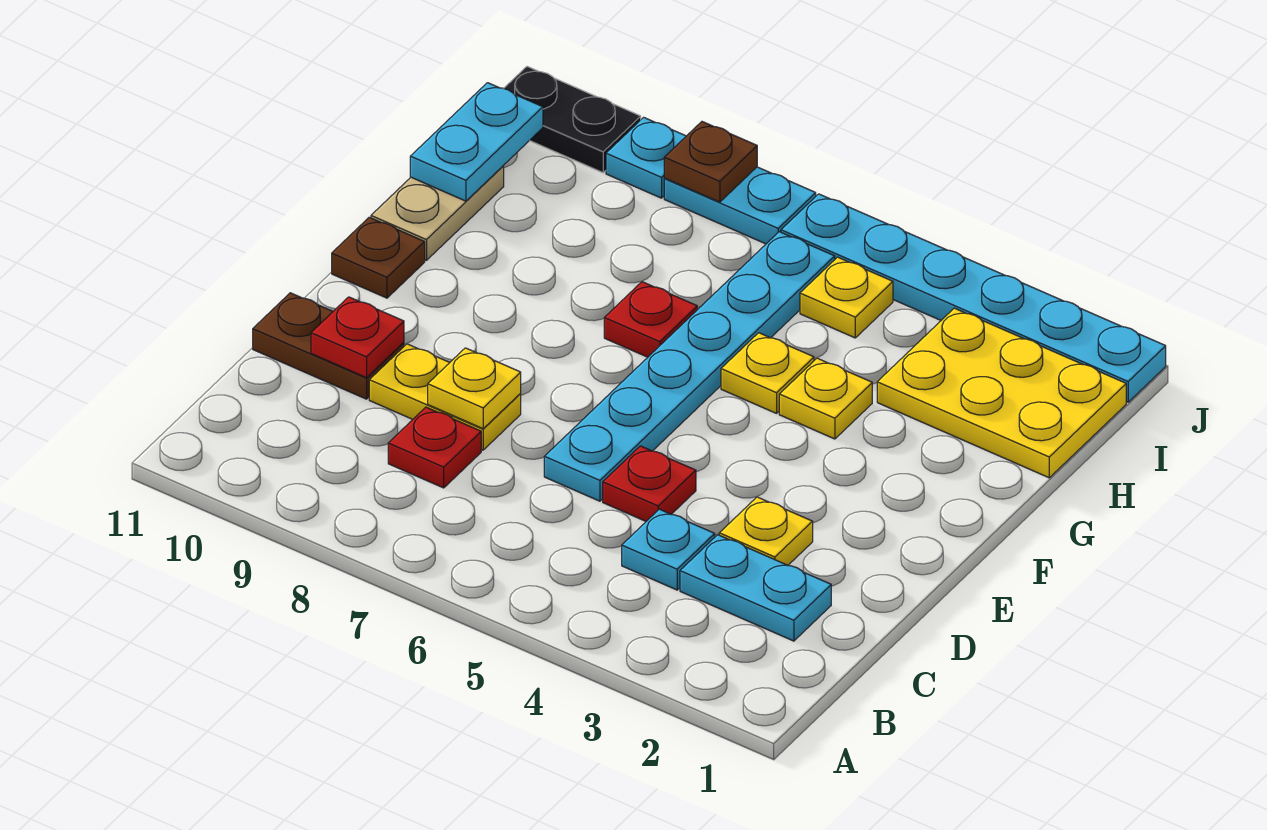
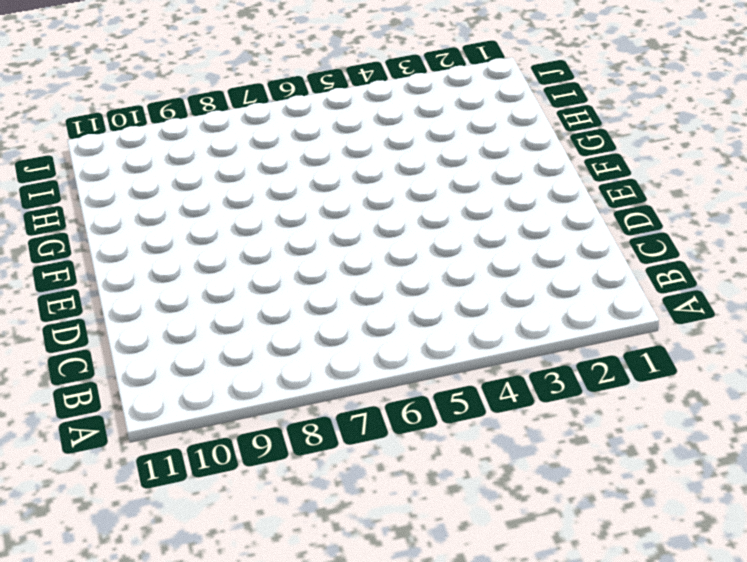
none -> cyan 1x2 plate [680,535,831,641]
none -> cyan 1x1 plate [622,509,715,590]
none -> red 1x1 plate [388,407,481,488]

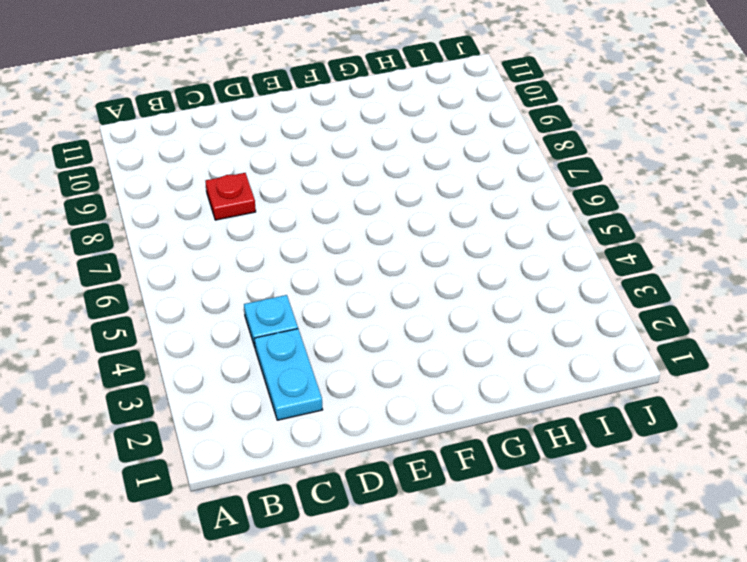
none -> yellow 1x1 plate [719,497,813,565]
none -> red 1x1 plate [603,446,696,521]
none -> cyan 1x6 plate [544,232,835,501]

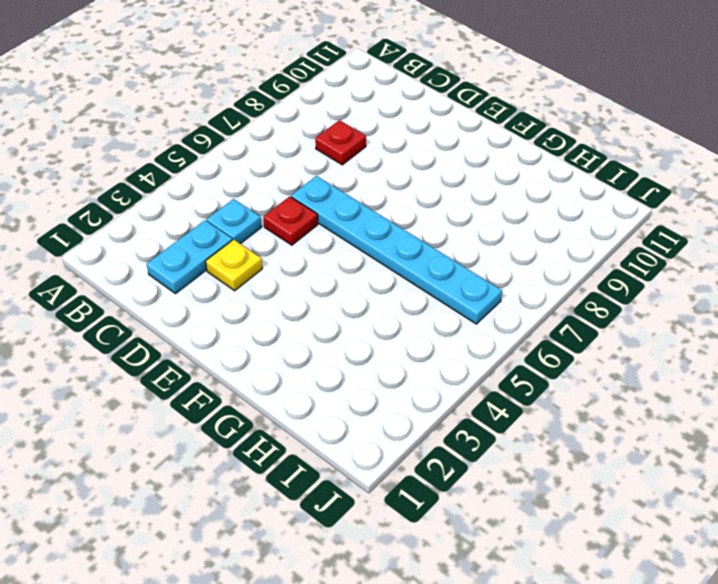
none -> yellow 1x2 plate [369,344,521,450]
none -> brown 1x2 plate [253,293,404,399]
none -> brown 1x1 plate [332,217,425,298]

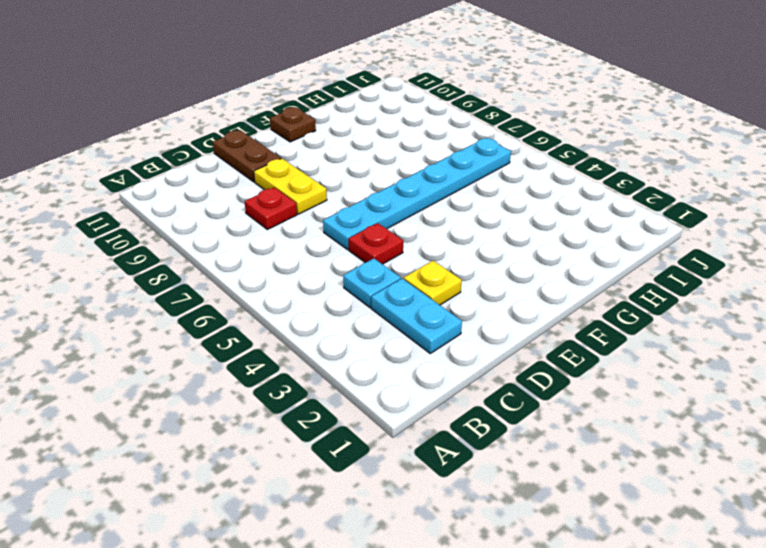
none -> yellow 1x1 plate [779,358,872,439]
none -> yellow 1x1 plate [721,333,814,413]
none -> red 1x1 plate [604,282,697,357]

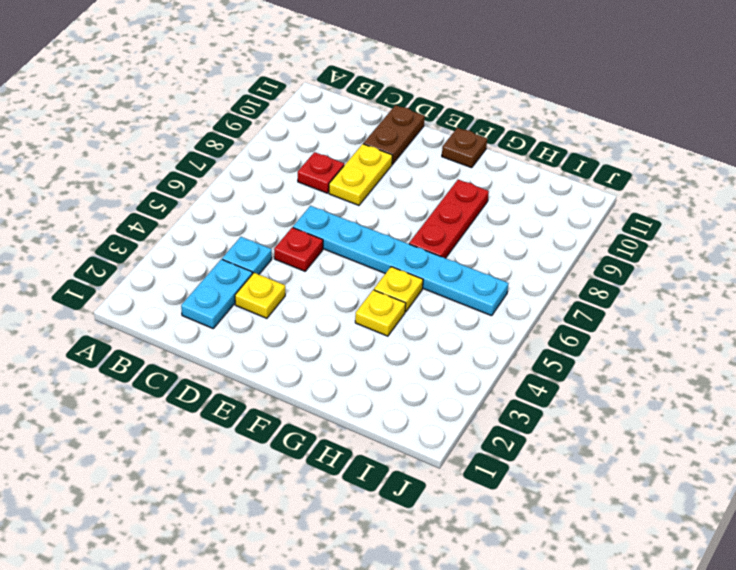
red 1x3 plate [409,180,489,258] -> red 1x1 plate [604,282,697,357]
none -> tan 1x2 plate [371,166,504,260]
none -> yellow 2x3 plate [877,308,1126,478]
none -> yellow 1x1 plate [800,257,893,338]

